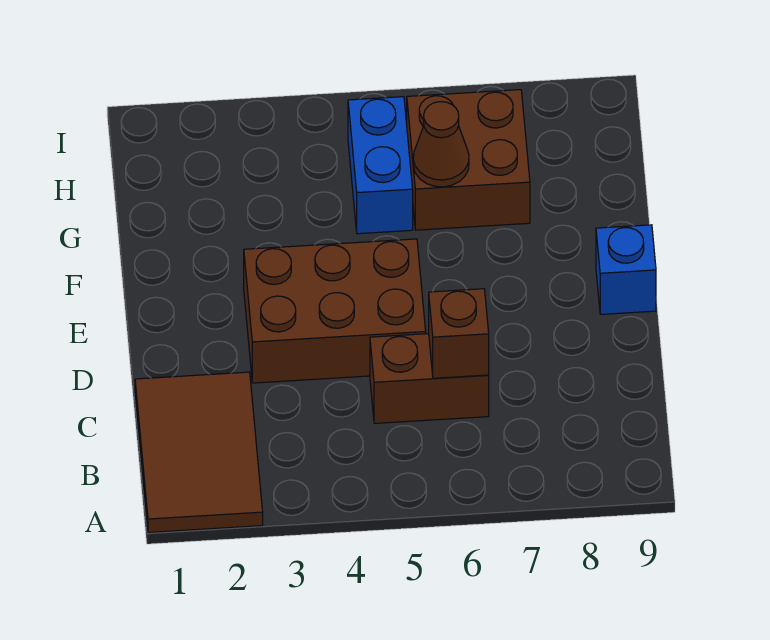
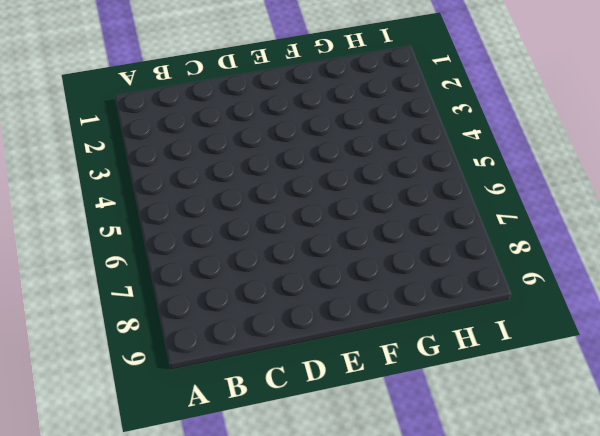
none -> brown 2x3 tile [135,372,263,532]
none -> brown 1x2 brick [370,334,489,423]

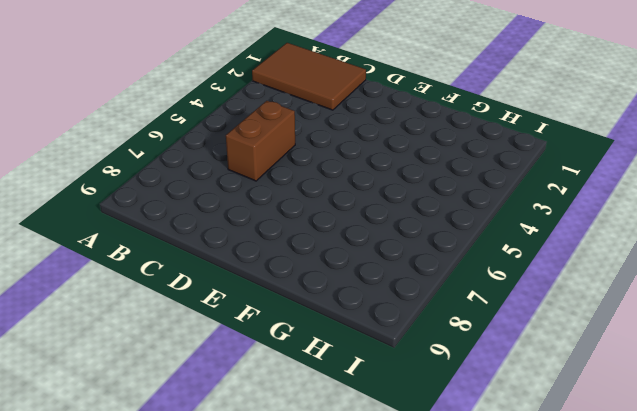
none -> brown 2x3 brick [244,239,426,383]
none -> blue 1x1 brick [596,225,656,314]

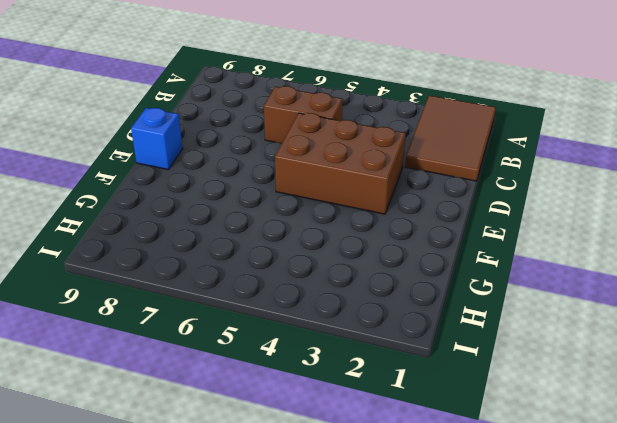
none -> blue 1x2 brick [348,97,413,234]
none -> brown 2x2 brick [407,90,530,230]

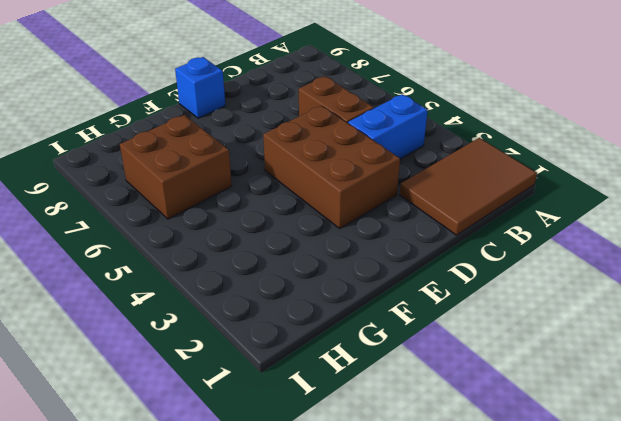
blue 1x2 brick [348,94,427,159] -> blue 1x2 brick moved to [348,97,413,234]
none -> brown 1x1 brick [429,289,489,378]
none -> brown 1x1 cone [413,102,469,187]

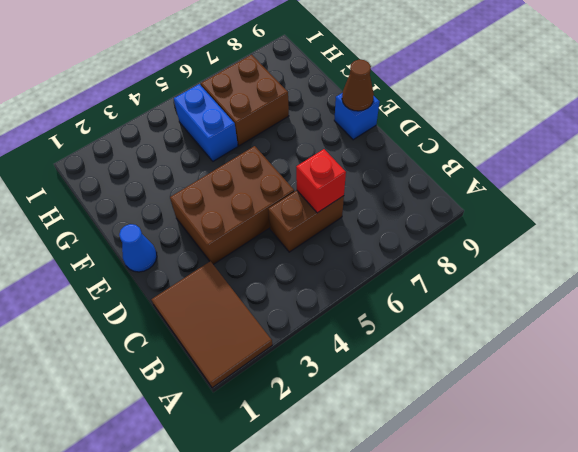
red 1x1 brick [296,149,346,213] -> brown 1x1 brick [429,289,489,378]
blue 1x1 cone [119,224,157,272] -> none
brown 1x1 cone [342,60,374,111] -> brown 1x1 cone moved to [413,102,469,187]

